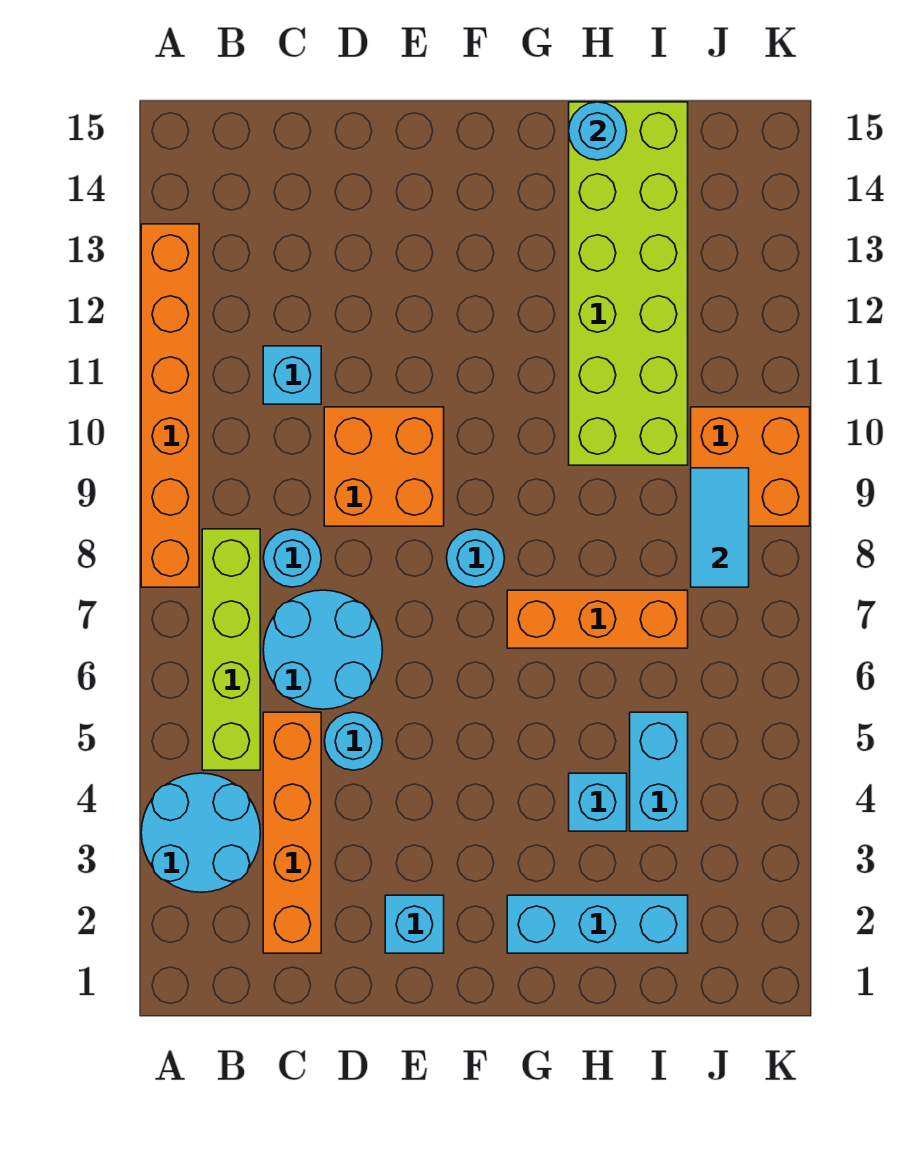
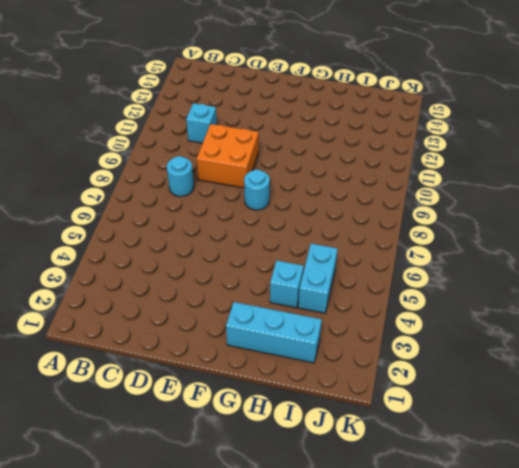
none -> cyan 2x2 round brick [141,773,260,892]
none -> orange 1x6 brick [141,224,199,587]
none -> lime 1x4 brick [202,529,260,770]

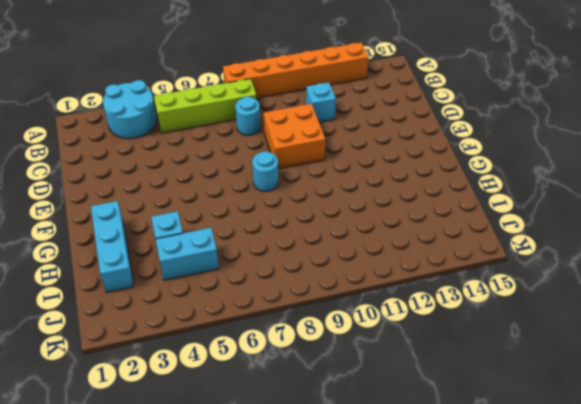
none -> orange 1x4 brick [263,712,321,953]
none -> cyan 2x2 round brick [263,590,382,709]
none -> cyan 1x1 round brick [324,712,382,770]

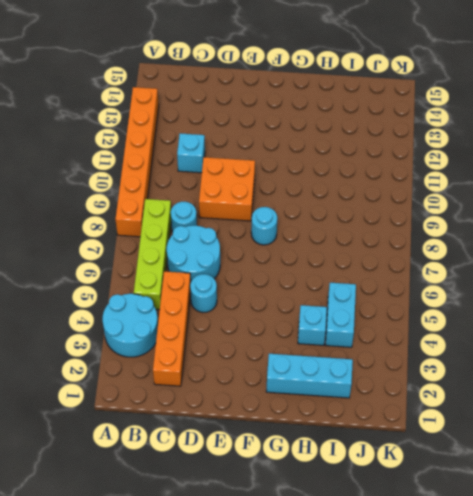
none -> cyan 1x1 brick [385,895,444,953]
none -> orange 1x3 brick [507,590,688,648]
none -> lime 2x6 brick [569,102,688,465]

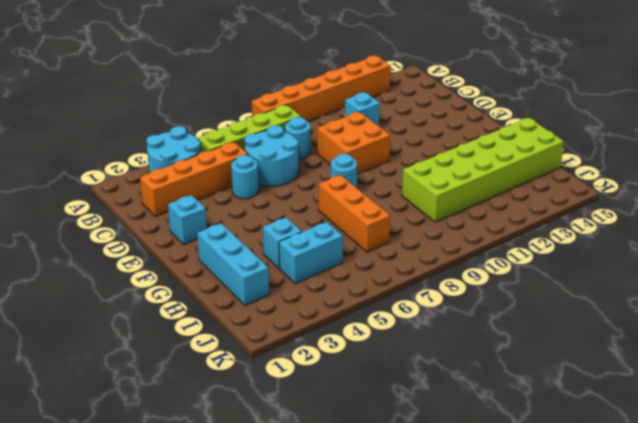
none -> orange 2x2 brick [691,407,810,526]
none -> cyan 1x1 round brick [569,102,627,160]
none -> cyan 1x2 tile [691,468,749,587]

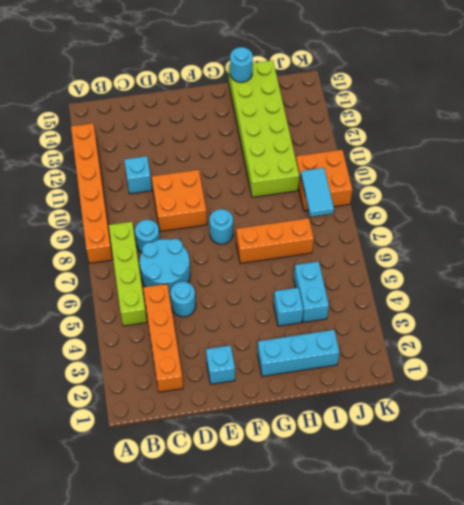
none -> cyan 2x2 round brick [141,773,260,892]

